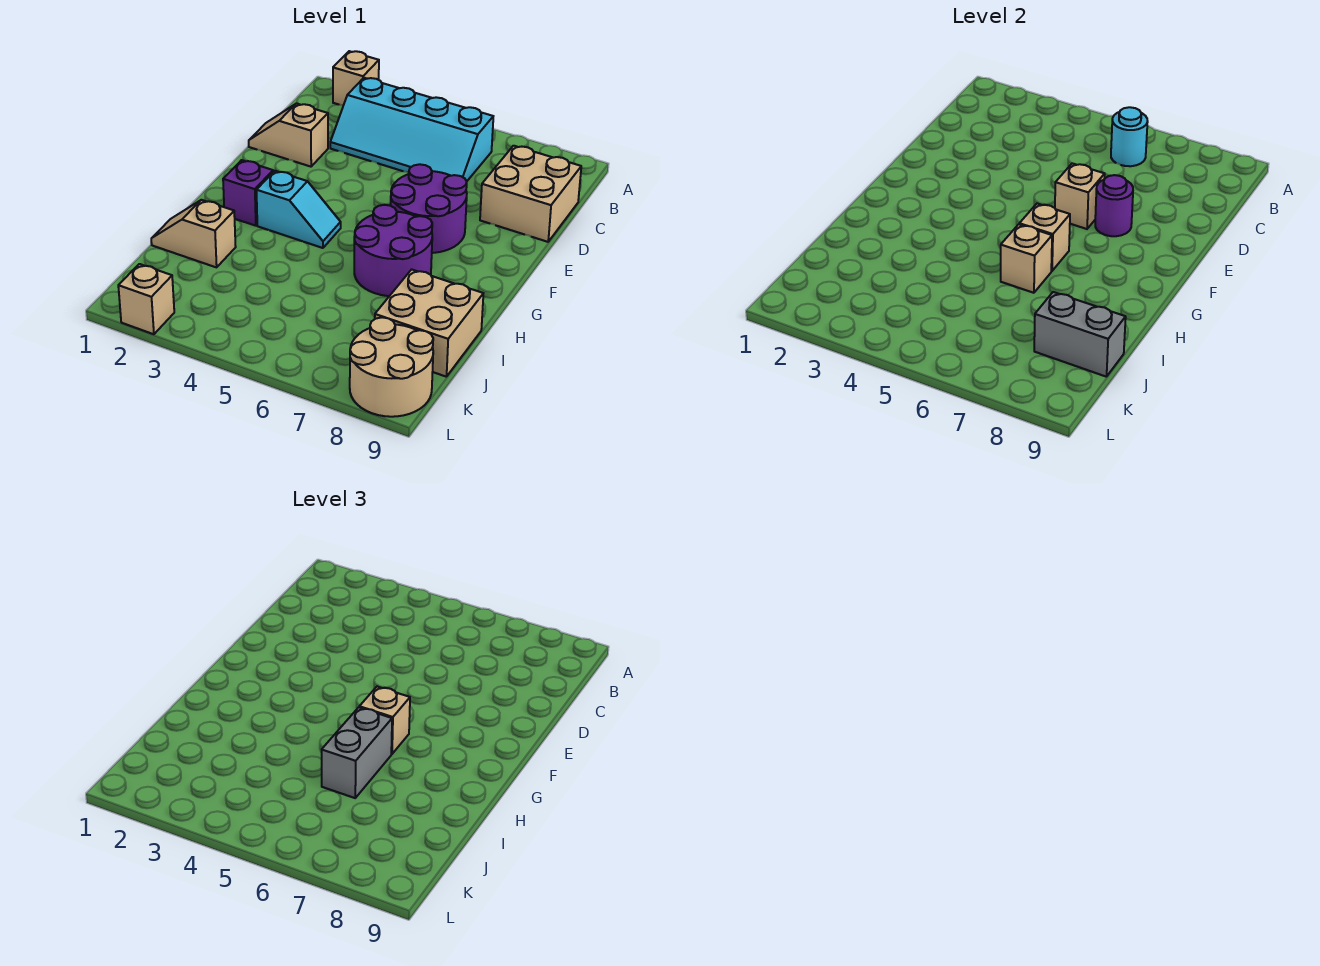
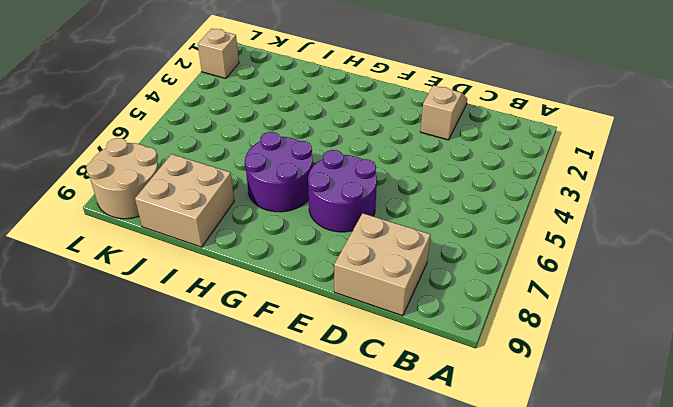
none -> tan 1x1 brick [333,51,379,105]
none -> cyan 2x4 slope [330,78,493,181]
none -> purple 1x1 brick [223,160,273,226]

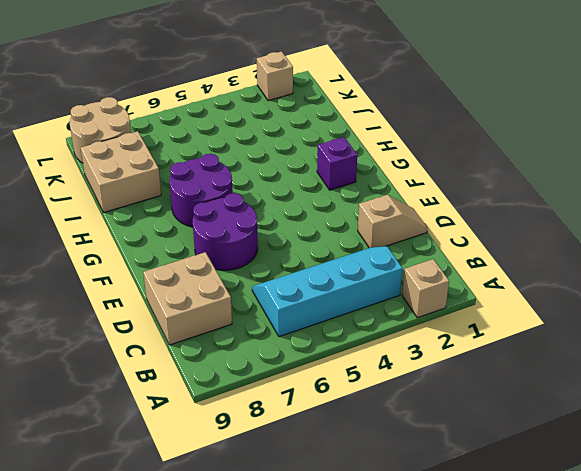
none -> cyan 1x2 slope [257,171,341,248]
none -> tan 1x2 slope [151,200,236,267]
none -> cyan 1x1 round brick [1111,107,1148,166]

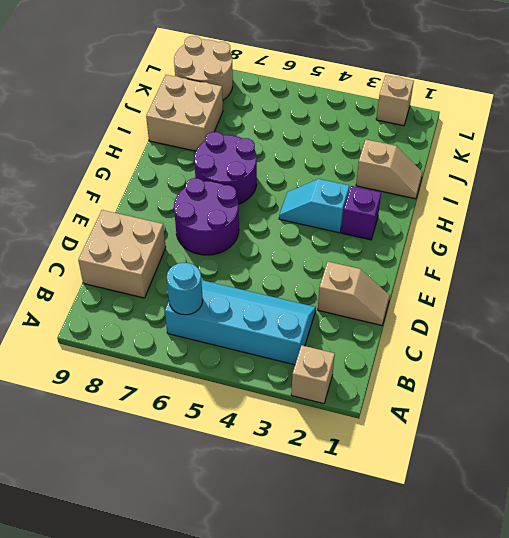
none -> tan 1x1 brick [1055,163,1105,229]
none -> purple 1x1 round brick [1095,175,1133,236]
none -> tan 1x1 brick [1019,204,1070,271]

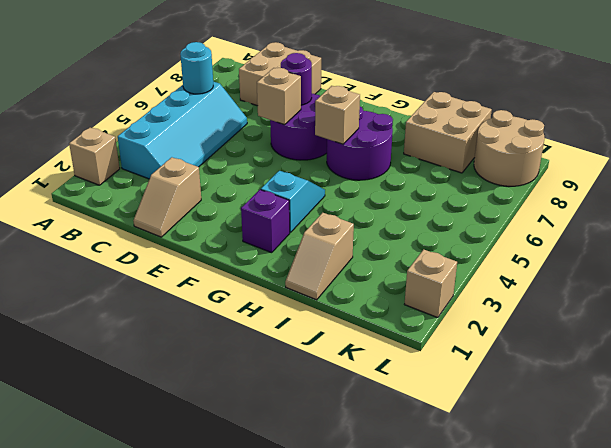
none -> tan 1x1 brick [1001,224,1052,293]
none -> grey 1x2 brick [1034,292,1126,377]
none -> tan 1x1 brick [359,687,410,754]

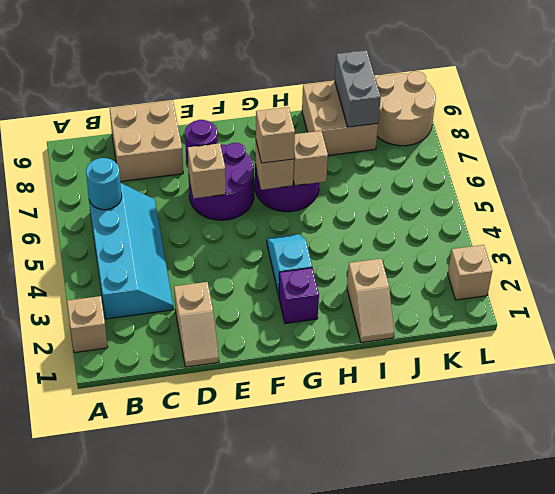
none -> grey 1x2 brick [322,707,392,798]

